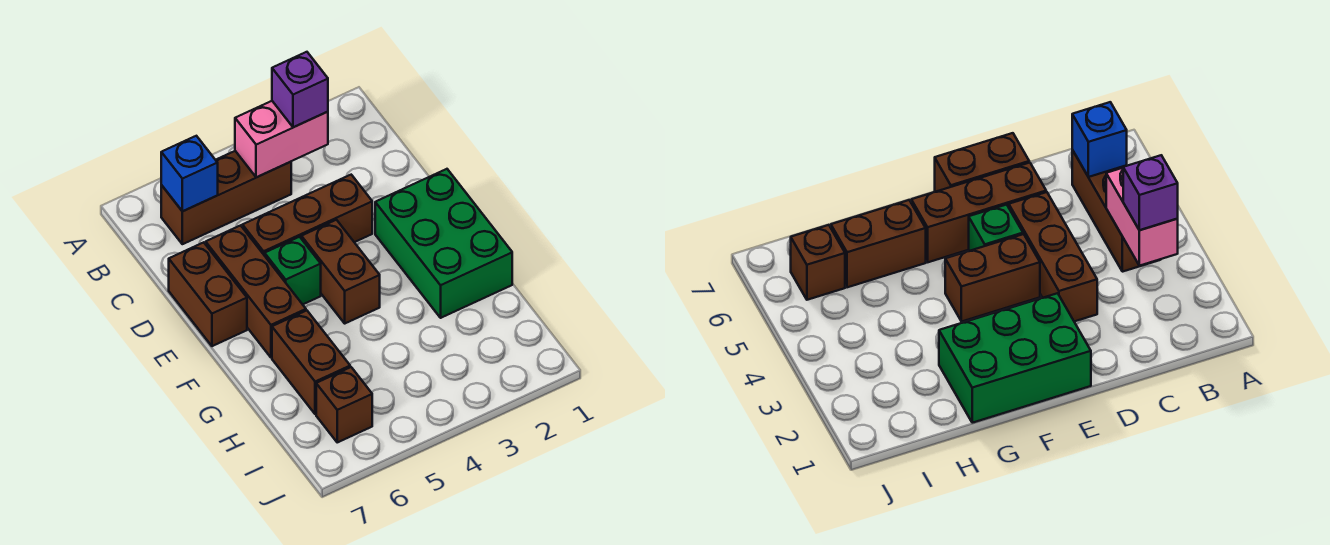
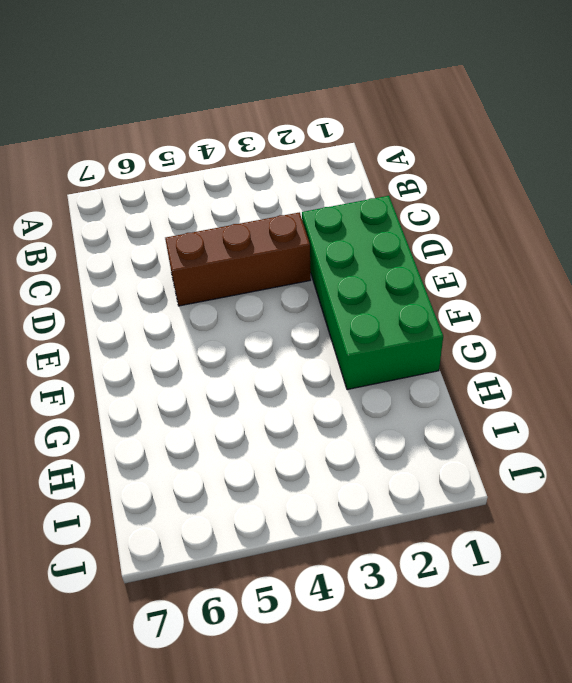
green 2x4 brick [302,196,443,390] -> green 2x3 brick [375,169,512,318]
none -> brown 1x3 brick [161,151,291,244]
none -> brown 1x3 brick [206,225,306,357]
none -> brown 1x2 brick [169,242,247,346]

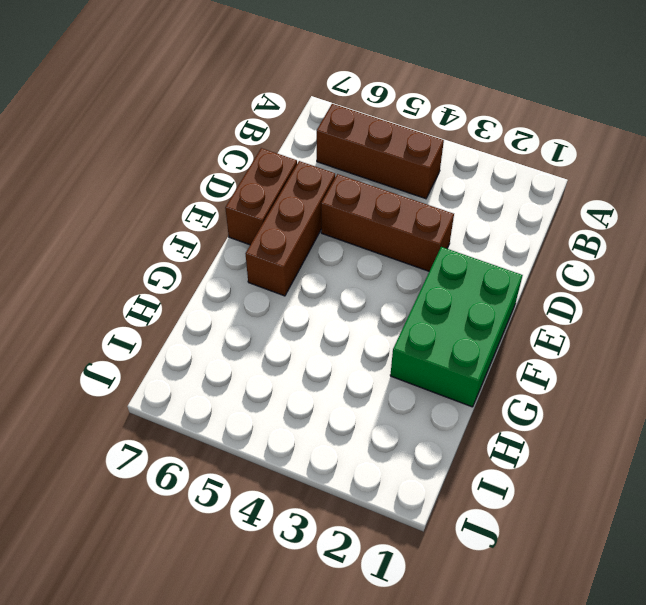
none -> brown 1x2 brick [301,220,380,323]
none -> green 1x1 brick [265,237,321,304]
none -> brown 1x2 brick [272,311,350,414]

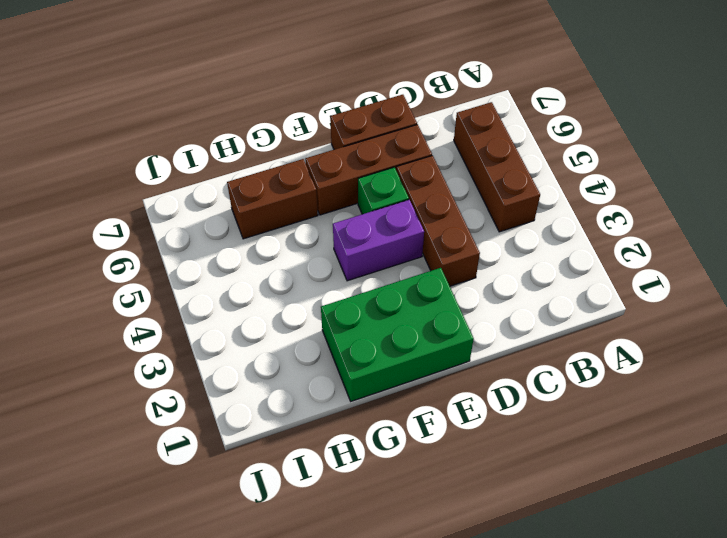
purple 1x2 brick [333,200,424,281] -> brown 1x2 brick [301,220,380,323]
none -> brown 1x1 brick [316,367,372,442]
none -> pink 1x2 brick [235,101,328,177]
none -> blue 1x1 brick [161,136,218,211]

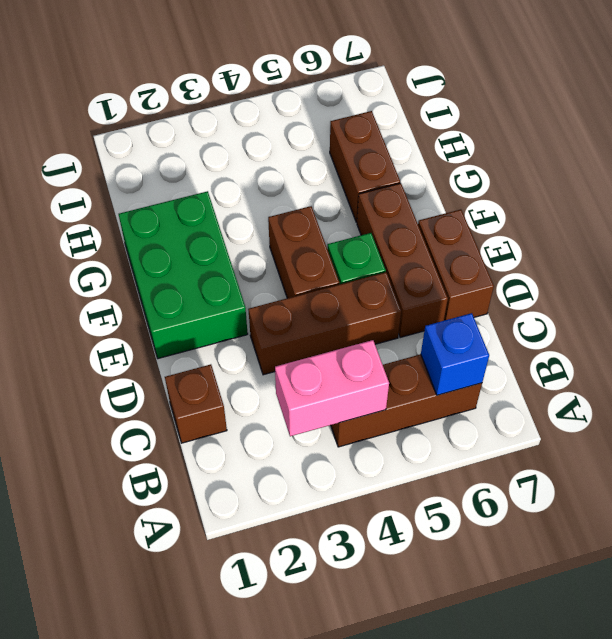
brown 1x1 brick [165,364,227,443] -> brown 1x1 brick moved to [316,367,372,442]
none -> purple 1x1 brick [272,52,328,127]

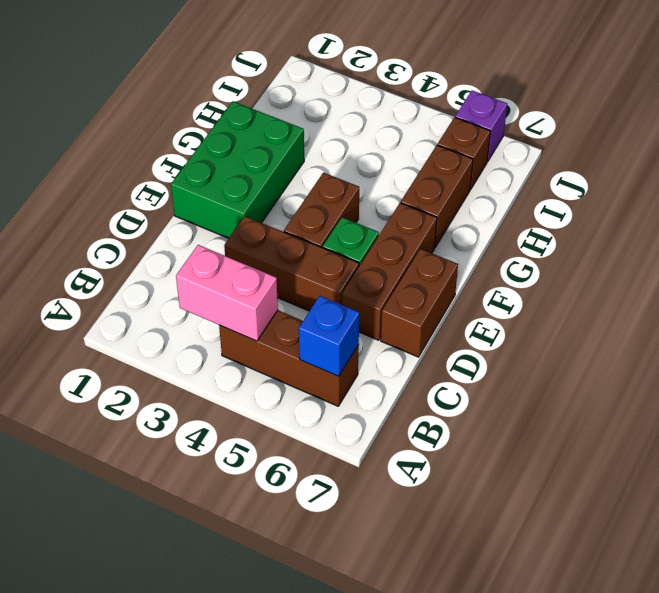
purple 1x1 brick [455,90,507,162] -> purple 1x1 brick moved to [272,52,328,127]

